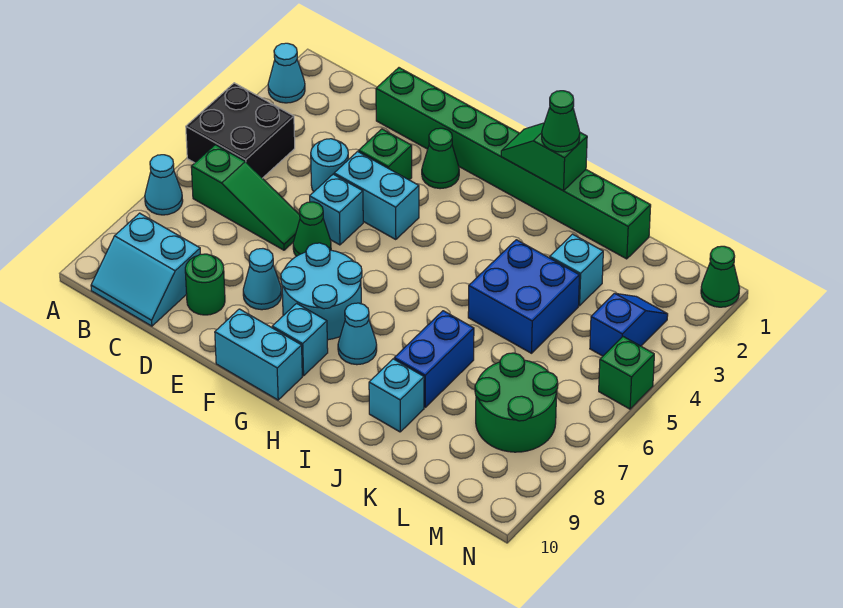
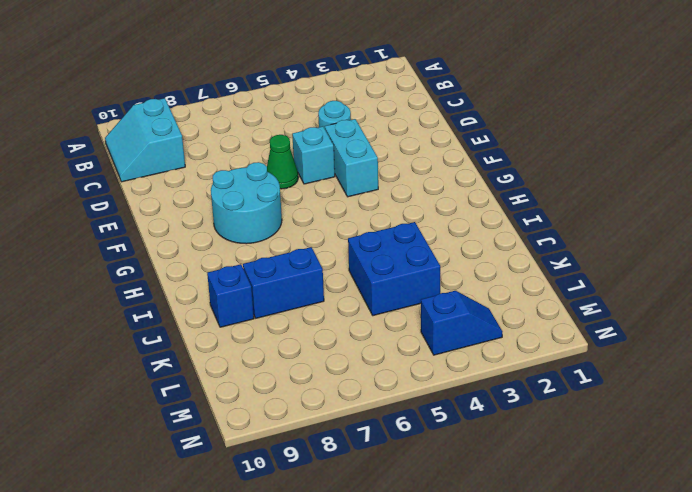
blue 1x1 brick [207,264,254,327] -> cyan 1x1 brick [369,359,424,432]
none -> cyan 1x1 cone [268,43,305,103]
none -> black 2x2 brick [186,83,295,178]
none -> cyan 1x1 cone [145,155,183,215]

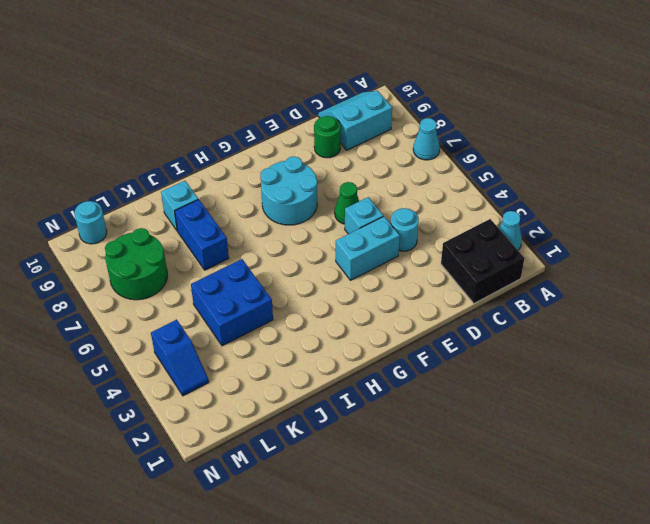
black 2x2 brick [441,219,525,303] -> black 2x2 brick moved to [186,83,295,178]
cyan 1x1 round brick [74,201,107,244] -> none
none -> green 1x3 slope [191,145,300,250]
none -> green 1x8 brick [376,68,651,259]
none -> green 1x1 brick [359,129,412,180]

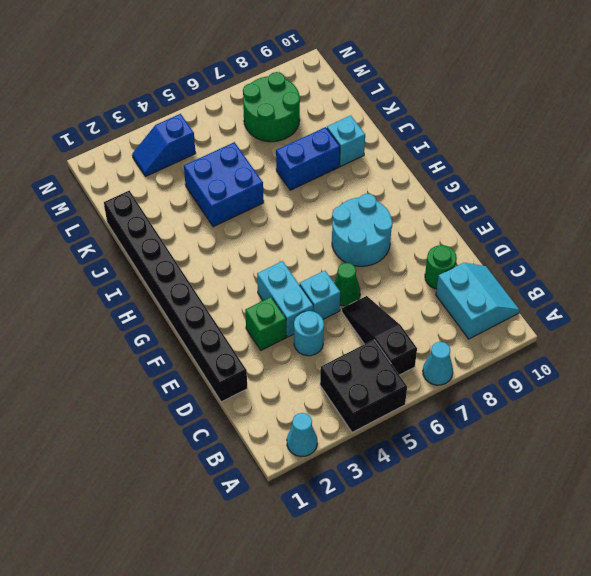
black 1x3 slope [342,296,417,375] -> green 1x3 slope [191,145,300,250]
black 1x8 brick [104,191,247,402] -> green 1x8 brick [376,68,651,259]
none -> cyan 1x1 cone [243,249,282,310]
none -> green 1x1 cone [422,128,459,189]
none -> cyan 1x2 brick [215,309,302,400]

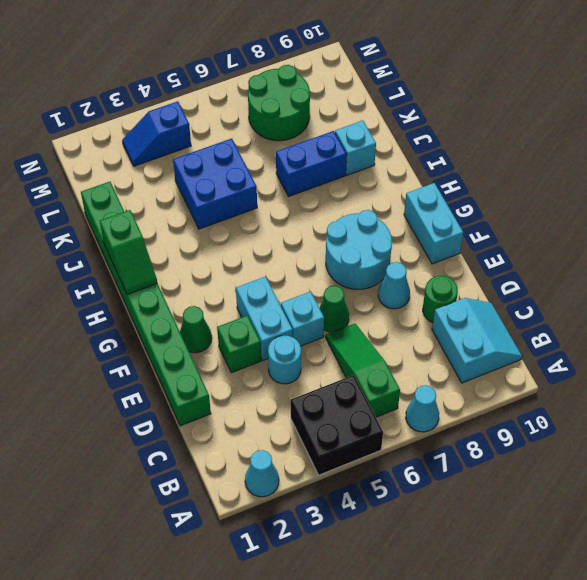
none -> cyan 1x1 brick [272,303,328,376]
none -> cyan 1x1 cone [338,303,377,365]
none -> cyan 1x1 brick [550,234,603,306]

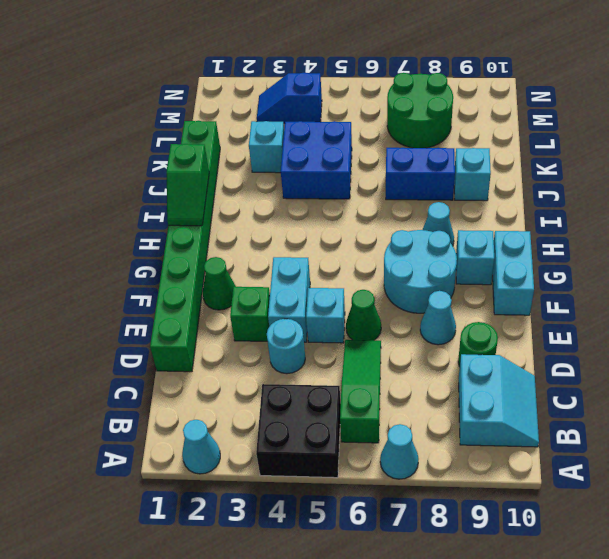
none -> green 1x1 cone [701,246,740,307]
none -> green 1x1 brick [599,337,654,409]
none -> green 1x1 cone [542,91,580,152]

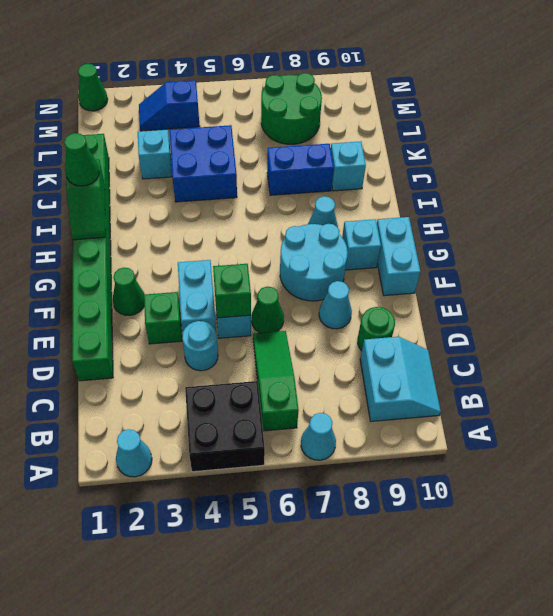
green 1x1 brick [213,264,251,318] -> green 1x1 brick moved to [599,337,654,409]

